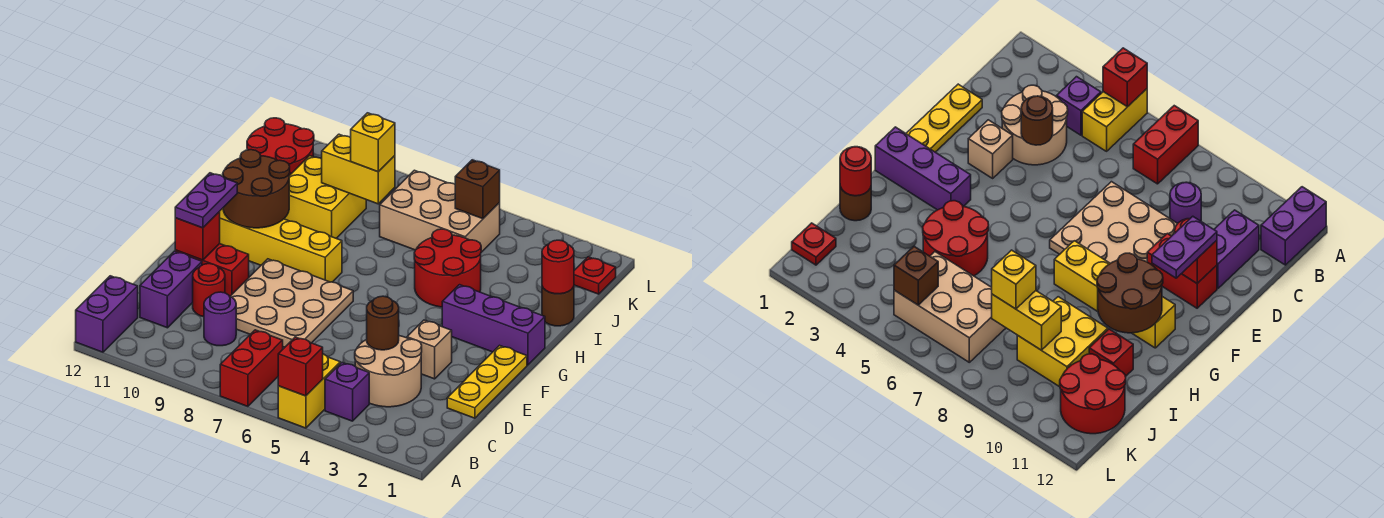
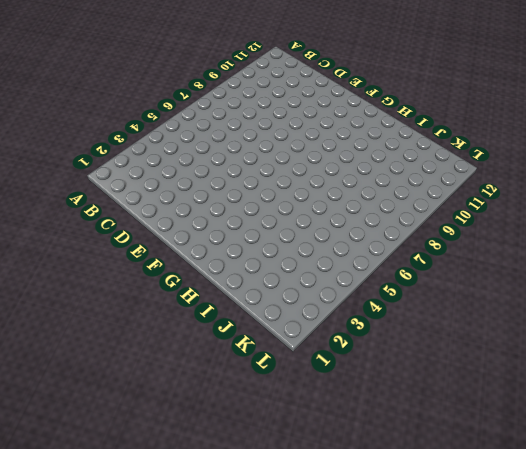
none -> yellow 1x2 brick [278,354,340,428]
none -> red 1x2 brick [220,330,283,406]
none -> purple 1x2 brick [76,276,138,352]
none -> purple 1x1 brick [325,363,369,421]

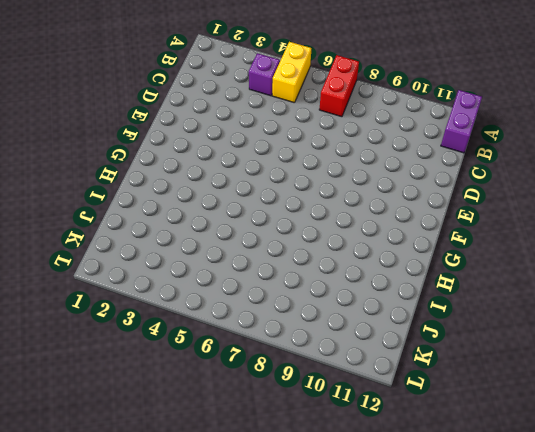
none -> tan 2x2 round brick [355,336,422,407]
none -> purple 1x1 round brick [204,292,236,346]
none -> purple 1x2 brick [140,251,202,328]
none -> yellow 1x3 plate [447,345,527,418]

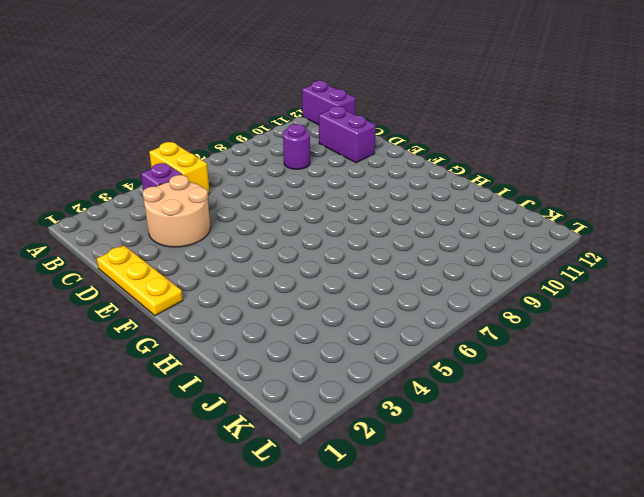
none -> red 1x2 brick [220,330,283,406]
none -> tan 3x3 plate [230,259,353,347]
none -> red 1x1 round brick [193,264,225,317]
none -> tan 1x1 brick [407,320,452,379]

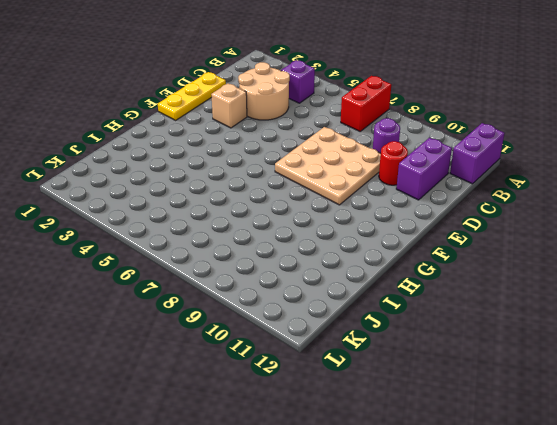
none -> yellow 1x2 brick [278,354,340,428]
none -> red 1x2 brick [175,244,249,296]
none -> purple 1x3 brick [442,285,545,365]
none -> yellow 1x4 brick [219,208,342,282]

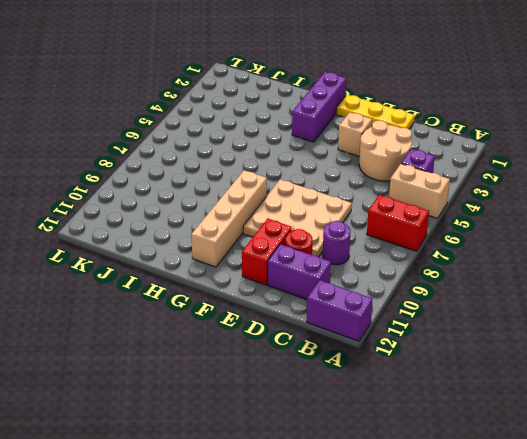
tan 1x2 brick [389,164,450,218] -> yellow 1x2 brick [278,354,340,428]
tan 1x4 brick [191,170,267,267] -> yellow 1x4 brick [219,208,342,282]
none -> red 2x2 round brick [414,229,481,307]
none -> brown 1x1 round brick [542,287,574,326]
none -> yellow 2x2 brick [284,156,366,238]
none -> red 1x1 brick [1089,329,1133,376]

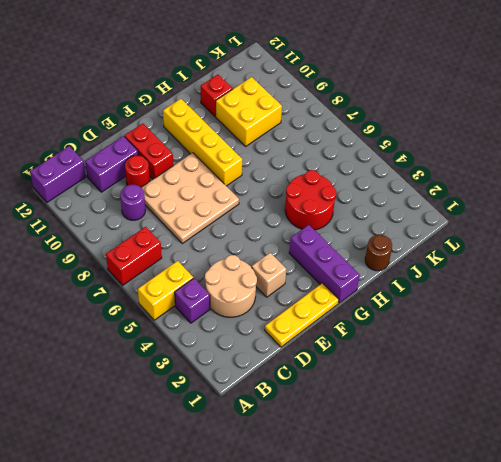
none -> tan 2x3 brick [380,170,500,252]
none -> red 2x2 round brick [247,118,314,174]
none -> red 1x1 plate [574,257,616,294]
none -> red 1x1 brick [278,337,323,396]

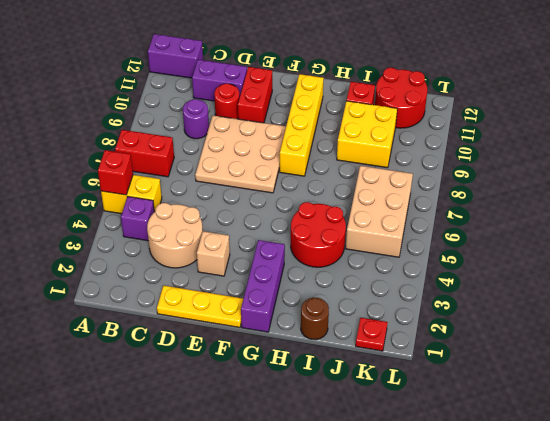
none -> brown 1x1 round brick [367,296,399,350]
none -> red 1x1 brick [175,212,220,260]
none -> brown 2x2 round brick [223,150,290,228]
none -> red 1x1 round brick [542,240,574,294]

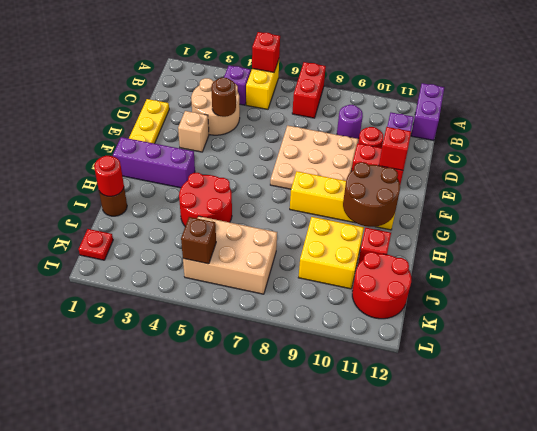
none -> yellow 1x2 brick [322,134,395,204]
none -> purple 1x2 plate [175,173,237,228]
none -> yellow 1x1 brick [351,113,395,172]

